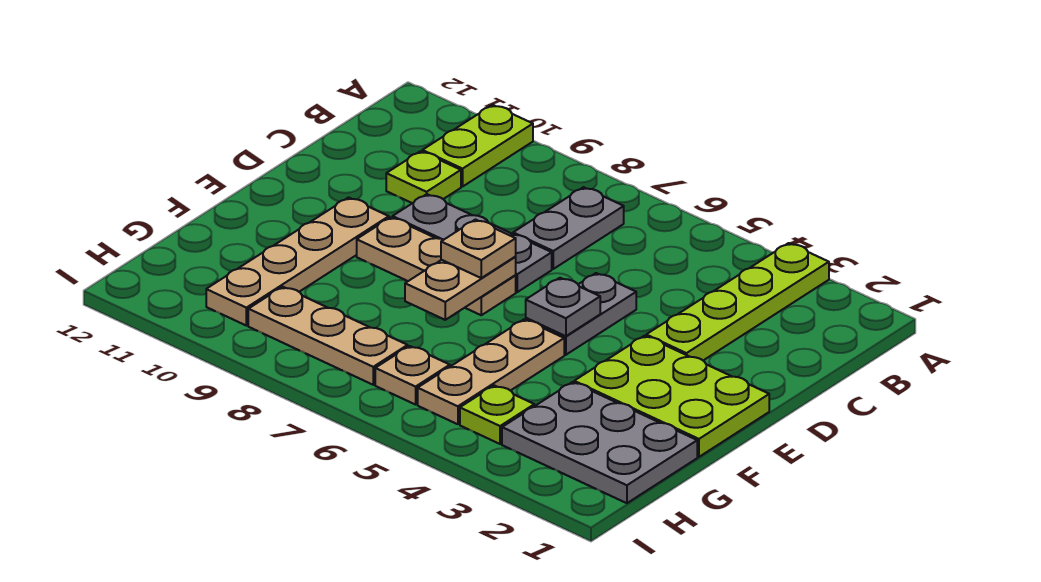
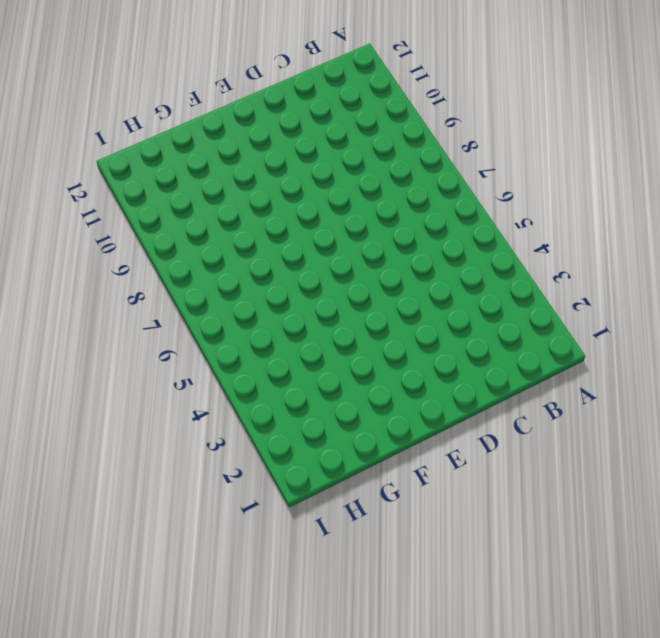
none -> lime 1x4 plate [646,243,829,360]
none -> lime 1x2 plate [422,105,533,187]
none -> grey 1x2 plate [513,187,624,269]

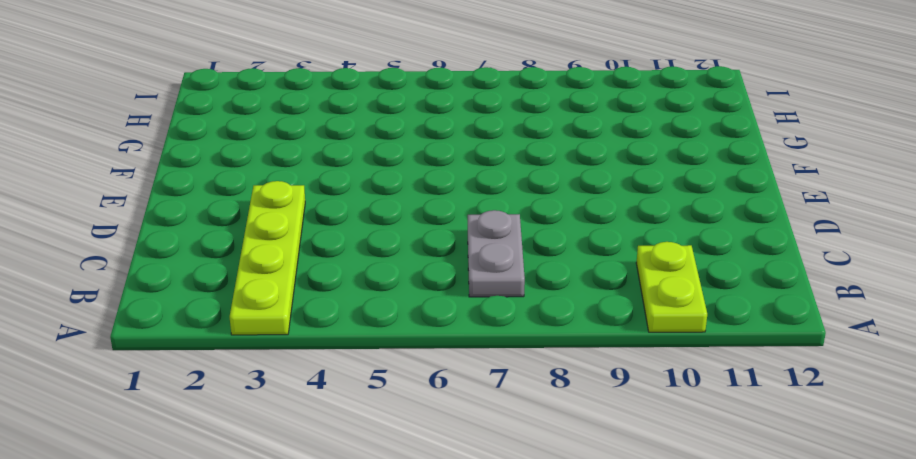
none -> lime 1x1 plate [386,151,461,203]
none -> grey 1x2 plate [526,273,636,355]
none -> grey 1x3 plate [393,194,552,292]

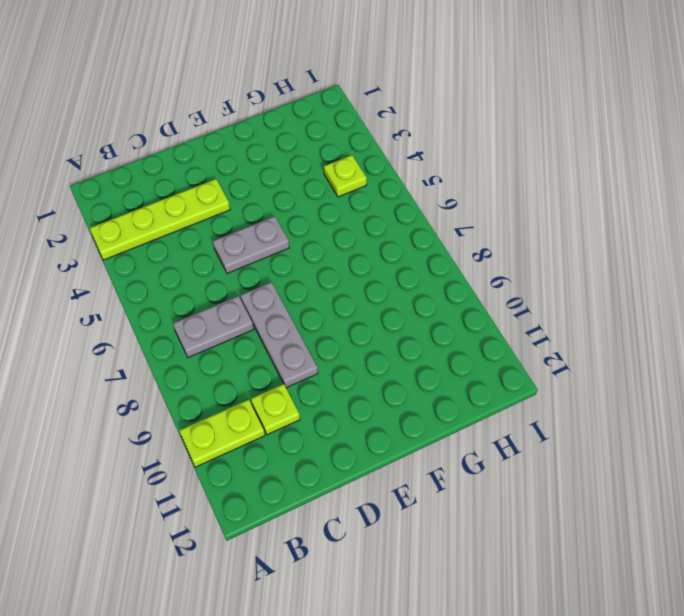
none -> lime 2x3 plate [574,336,769,457]
none -> tan 1x3 plate [357,217,516,315]
none -> tan 1x4 plate [206,198,389,326]

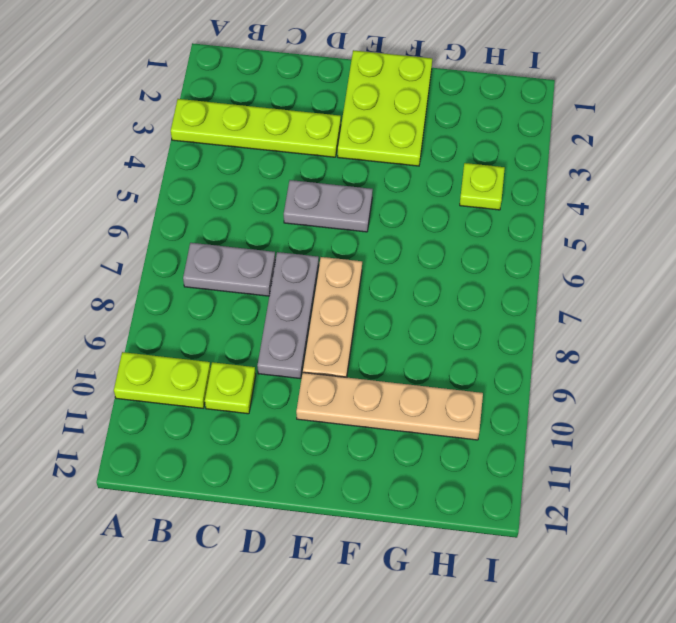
none -> tan 1x3 plate [418,320,564,424]
none -> grey 2x3 plate [502,382,697,503]
none -> tan 1x1 plate [375,346,450,405]

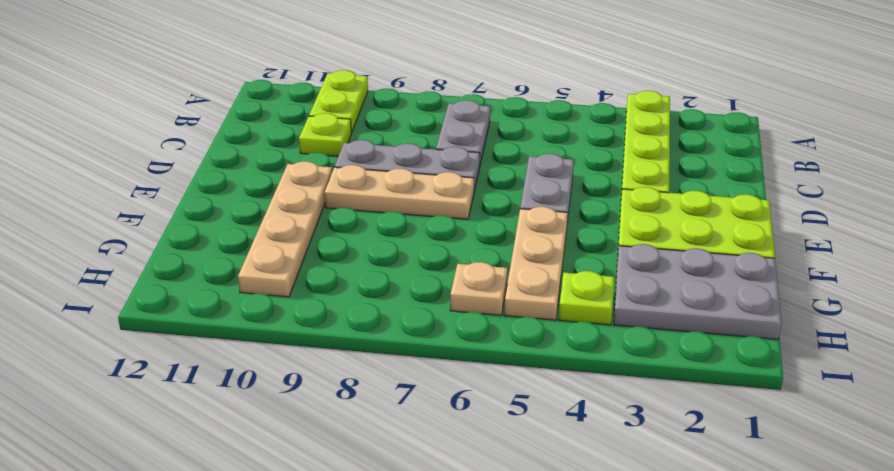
none -> tan 1x3 plate [248,287,408,385]
none -> grey 1x1 plate [526,278,600,336]
none -> tan 1x2 plate [405,257,516,320]

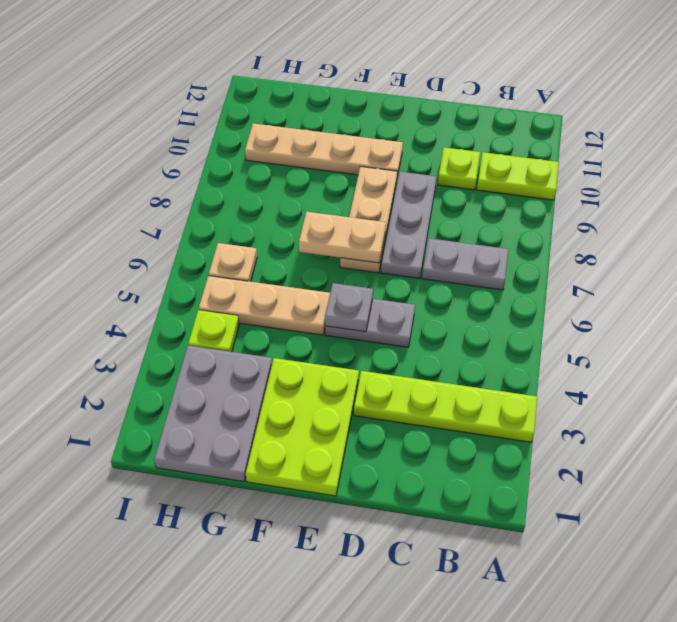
none -> tan 1x3 plate [248,287,408,385]
none -> tan 1x1 plate [441,220,516,278]

